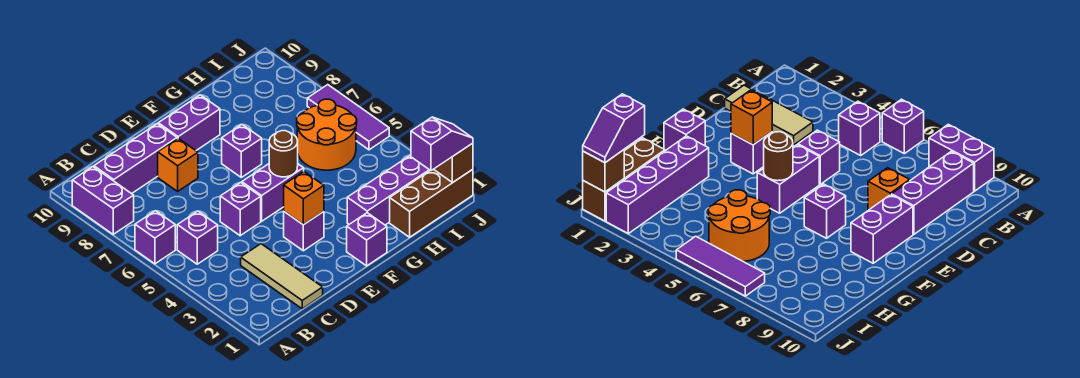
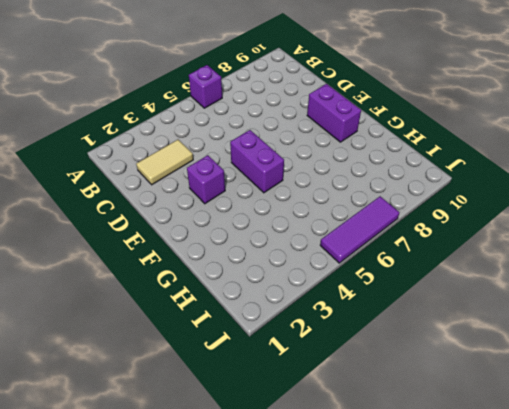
tan 1x2 tile [136,140,193,185] -> tan 1x3 tile [241,244,323,309]
none -> purple 1x2 brick [72,167,134,234]
none -> purple 1x1 brick [177,211,218,264]
none -> purple 1x3 brick [94,124,177,194]

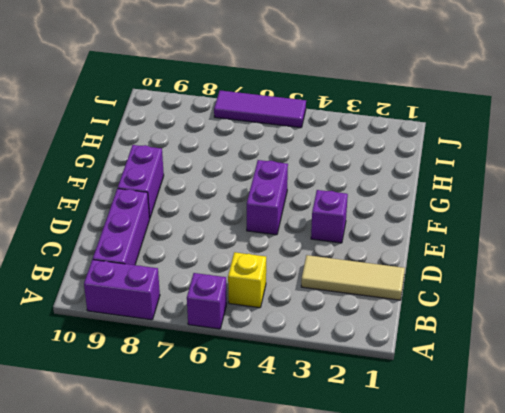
yellow 1x1 brick [228,252,266,308] -> purple 1x1 brick [177,211,218,264]
none -> purple 1x1 brick [220,183,261,236]
none -> orange 1x1 brick [158,138,198,191]
none -> purple 1x1 brick [347,213,387,266]

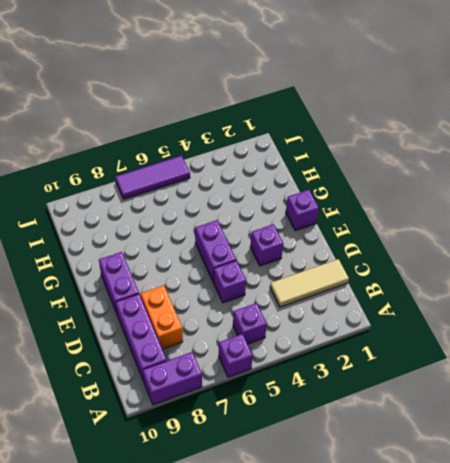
orange 1x2 brick [141,285,183,349] -> orange 1x1 brick [158,138,198,191]
none -> purple 1x1 brick [222,125,262,177]
none -> purple 1x4 brick [347,155,430,225]
none -> brown 1x3 brick [390,169,473,237]

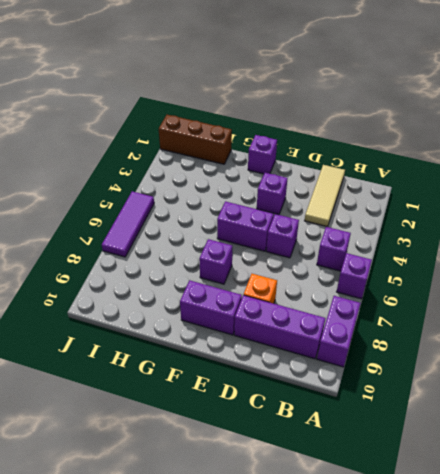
none -> purple 1x4 brick [347,155,430,225]
none -> orange 2x2 round brick [297,99,357,170]
none -> orange 1x1 brick [284,172,324,225]

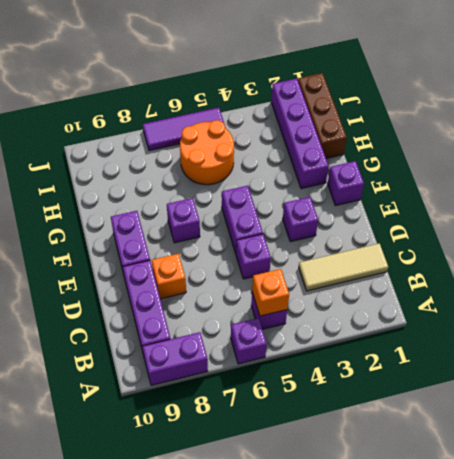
orange 1x1 brick [252,269,289,316] -> orange 1x1 brick moved to [284,172,324,225]
none -> brown 1x1 round brick [269,131,298,177]
none -> brown 1x1 brick [434,143,473,182]
none -> purple 1x2 slope [411,117,473,171]

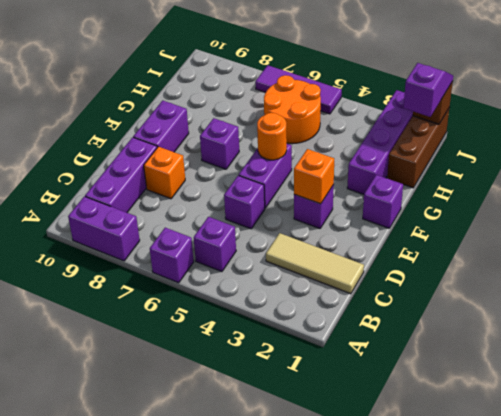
orange 1x1 round brick [257,113,287,160] -> brown 1x1 round brick [269,131,298,177]

